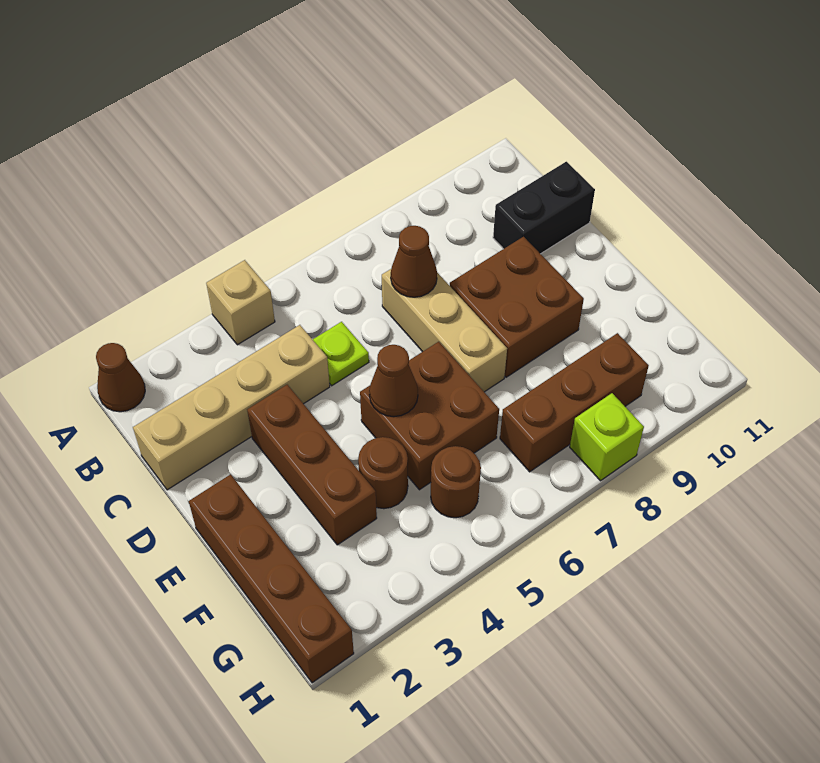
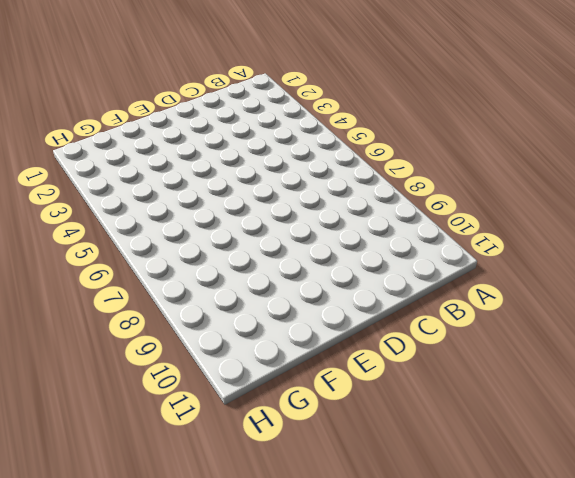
none -> brown 1x1 cone [96,343,145,412]
none -> tan 1x1 brick [206,260,275,345]
none -> tan 1x4 brick [133,325,330,490]

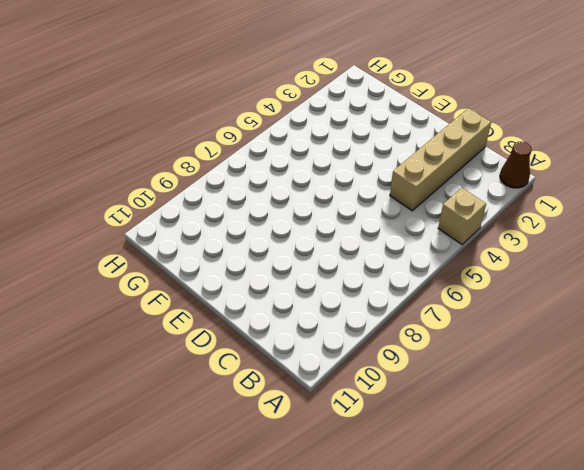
none -> lime 1x1 plate [313,322,369,386]
none -> tan 1x3 brick [382,269,507,392]
none -> black 1x2 brick [493,162,595,254]

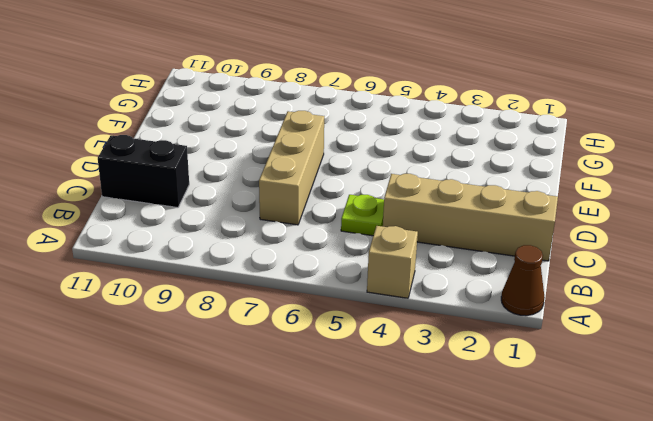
none -> brown 1x3 brick [247,385,377,545]
none -> brown 2x2 brick [450,237,584,377]
none -> brown 1x4 brick [189,474,354,683]

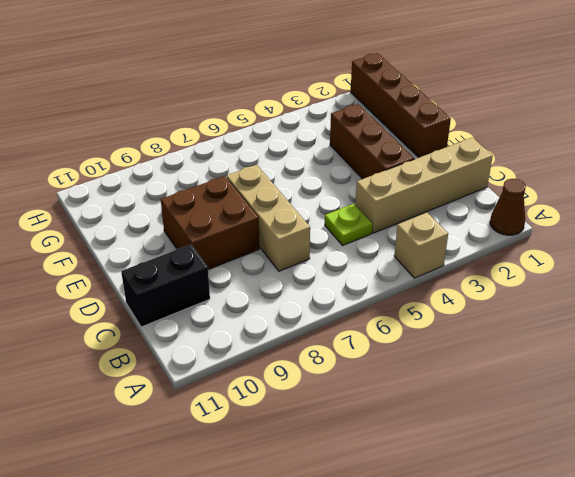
none -> brown 2x2 brick [360,342,499,490]
none -> brown 1x1 round brick [358,437,408,509]
none -> brown 1x1 round brick [431,446,481,518]

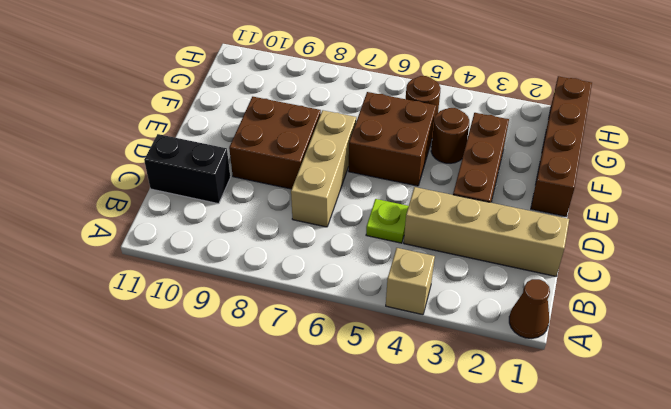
none -> brown 1x3 brick [500,333,649,472]
none -> lime 1x1 brick [570,393,644,481]
none -> brown 1x1 cone [391,226,437,297]

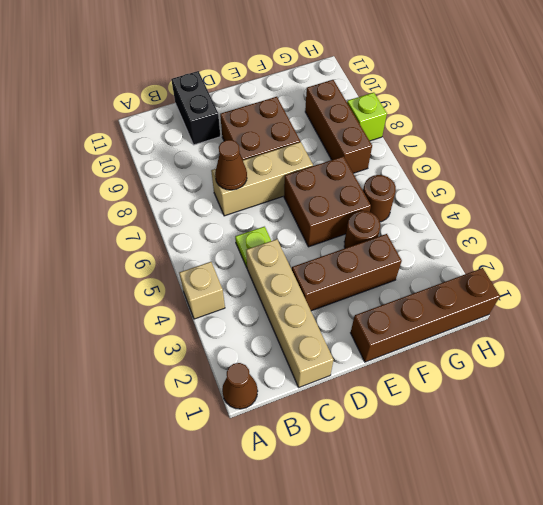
none -> brown 1x1 cone [369,345,418,417]

